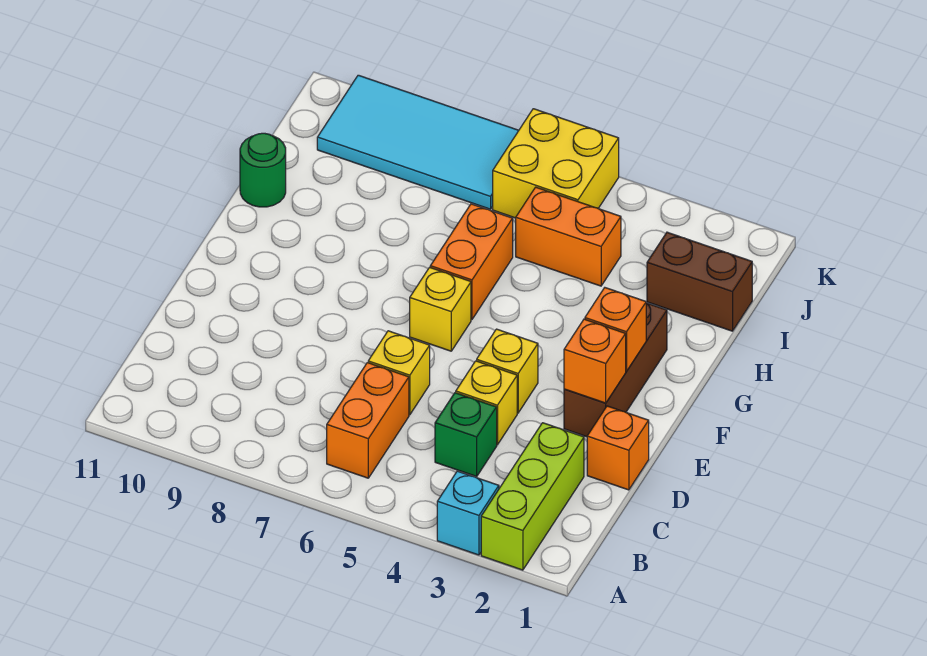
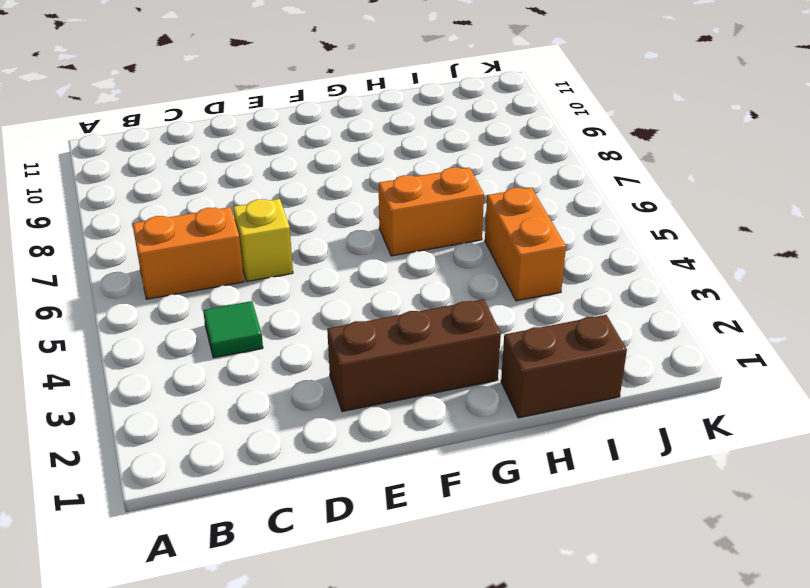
green 1x1 tile [203,301,263,358] -> green 1x1 brick [435,393,497,477]
brown 1x2 brick [501,315,627,418] -> brown 1x2 brick turned to [647,232,752,331]
none -> lime 1x3 brick [481,423,584,570]
none -> cyan 1x1 brick [437,471,499,555]
none -> orange 1x1 brick [587,406,649,490]

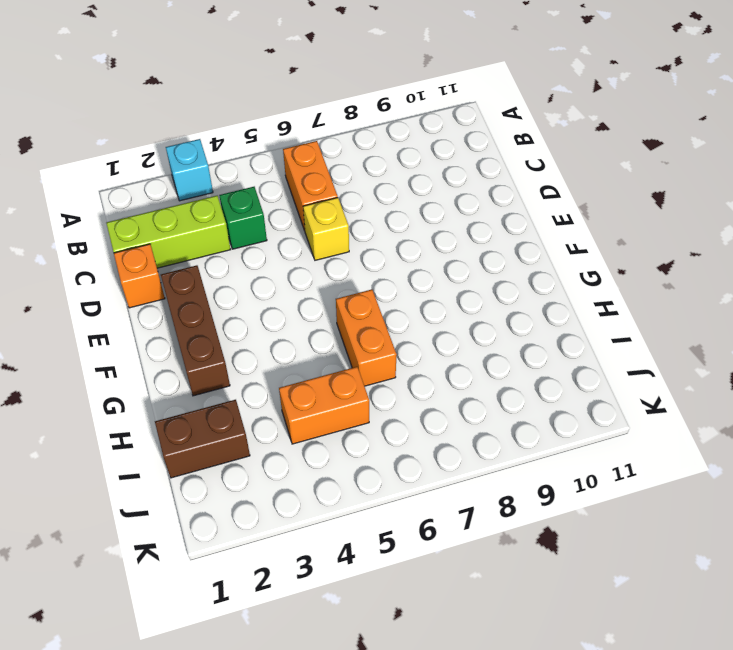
lime 1x3 brick [106,196,231,268] -> lime 1x3 brick turned to [481,423,584,570]
none -> yellow 1x1 brick [456,361,517,445]
none -> yellow 1x1 brick [477,329,538,413]
none -> yellow 1x1 brick [410,267,471,351]

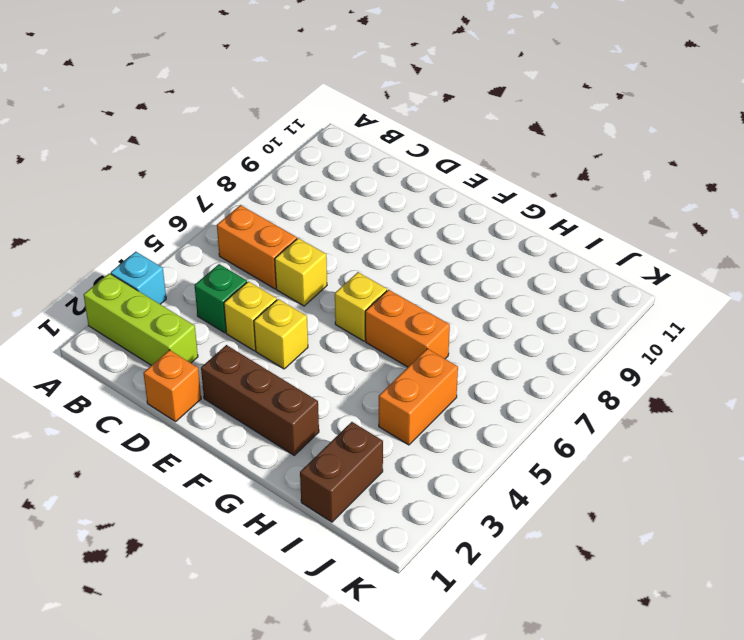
none -> green 1x1 round brick [240,133,286,207]
none -> yellow 2x2 brick [493,109,619,218]
none -> cyan 2x4 tile [317,75,519,209]

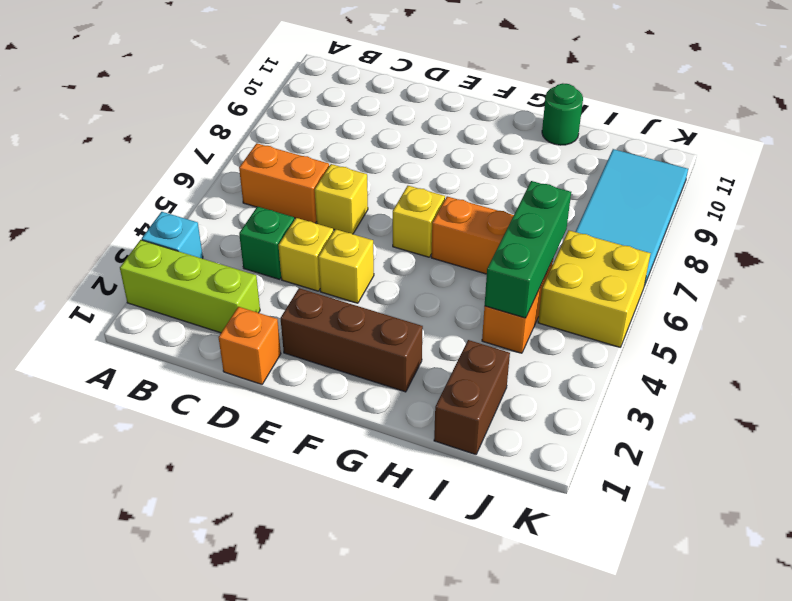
green 1x3 brick [485,181,571,318] -> none
none -> orange 1x1 brick [564,319,626,403]
none -> orange 1x1 brick [585,288,646,371]

